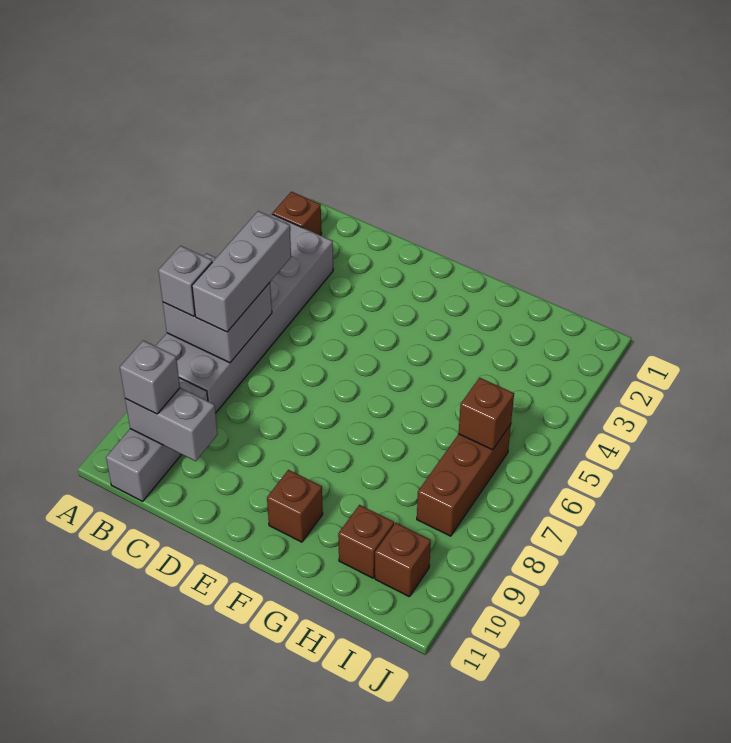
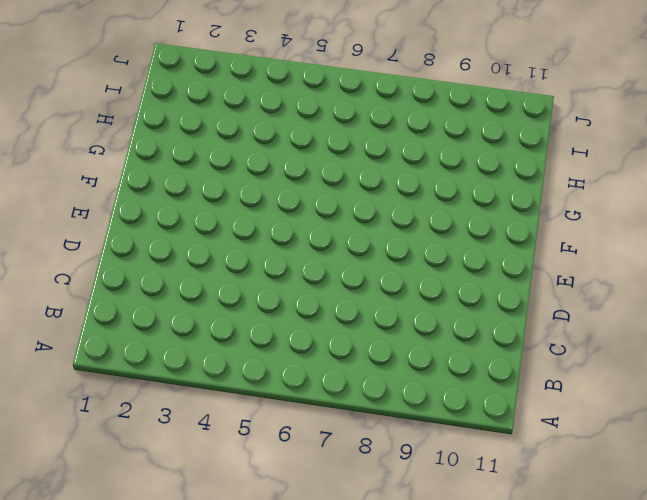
none -> brown 1x1 brick [272,192,322,235]
none -> grey 2x6 brick [156,214,333,413]
none -> grey 1x3 brick [106,378,208,501]

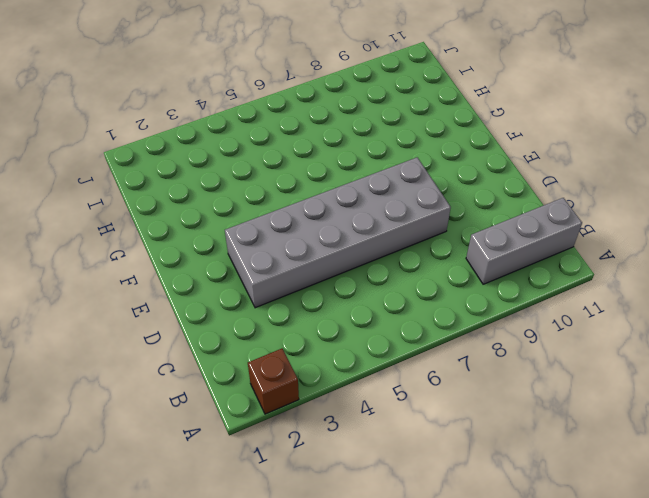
grey 2x6 brick [225,157,451,308] -> grey 2x6 brick moved to [156,214,333,413]
none -> brown 1x1 brick [267,470,323,542]
none -> brown 1x1 brick [338,505,394,578]
none -> brown 1x3 brick [417,424,511,536]

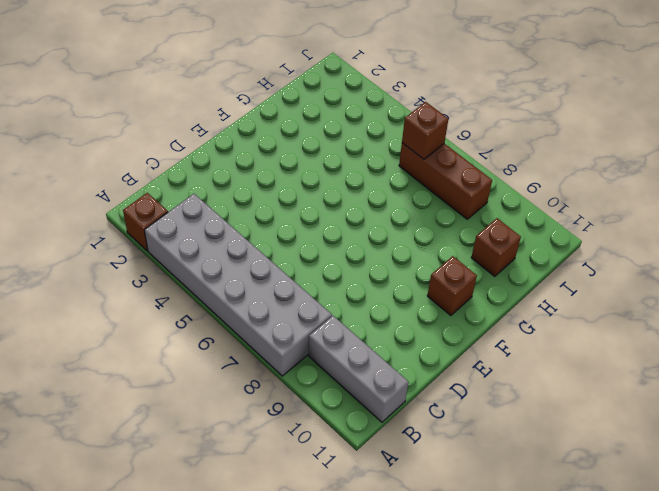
none -> brown 1x1 brick [375,523,431,596]
none -> grey 2x2 brick [163,253,272,363]
none -> grey 1x2 brick [125,388,218,461]

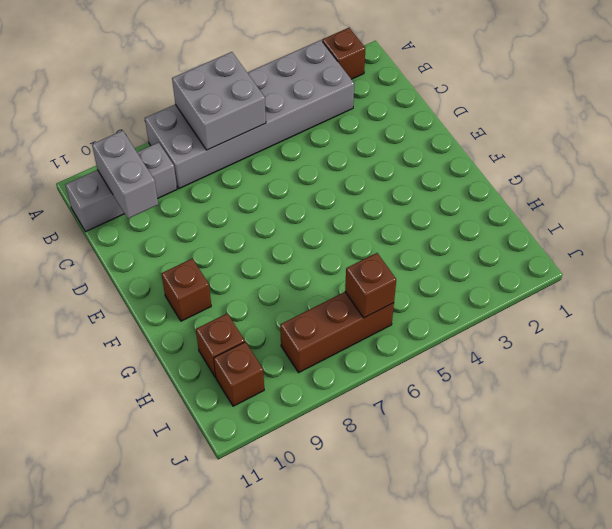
none -> grey 1x1 brick [158,246,212,316]
none -> grey 1x3 brick [192,211,291,332]
none -> grey 1x1 brick [120,340,180,414]

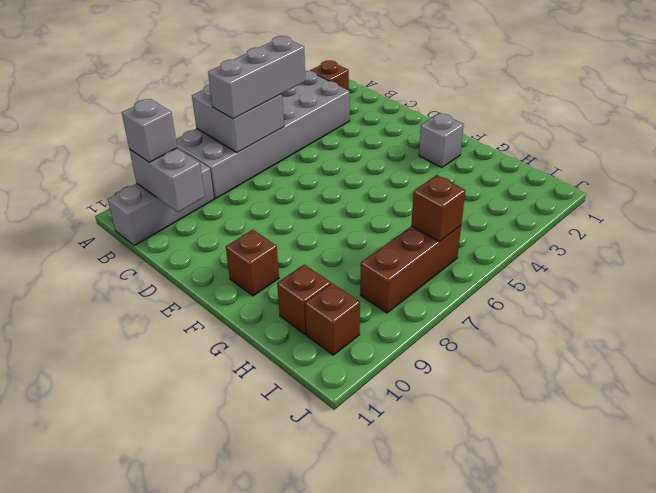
grey 1x1 brick [419,113,464,168] -> grey 1x1 brick moved to [158,246,212,316]

